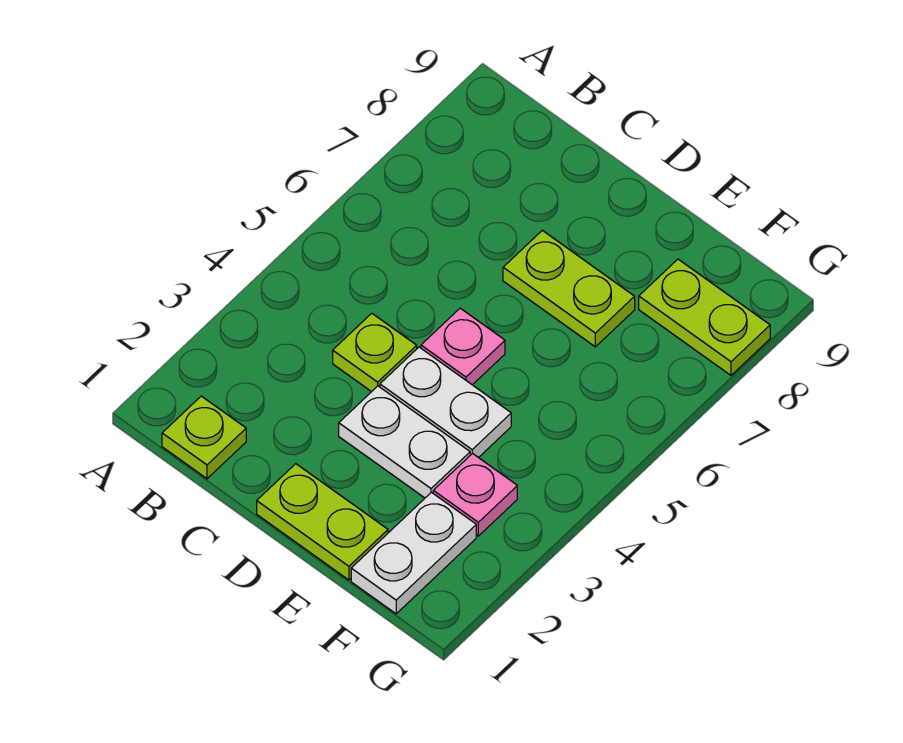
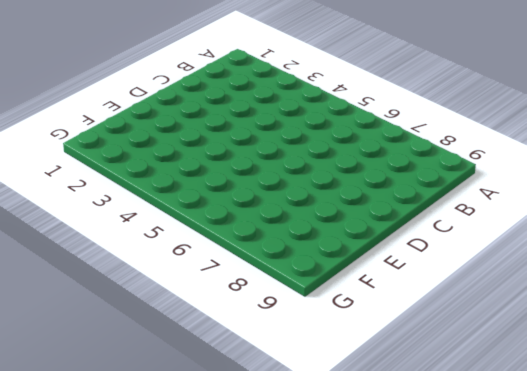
none -> lime 1x1 plate [162,396,246,479]
none -> lime 1x1 plate [333,313,417,392]

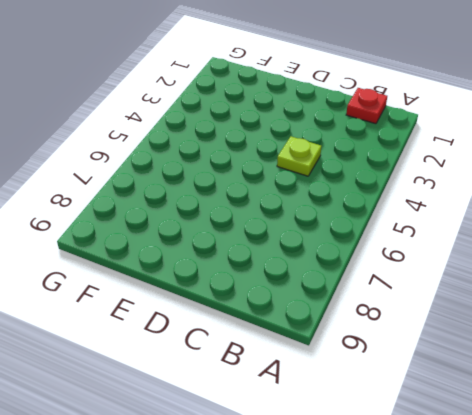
red 1x1 plate [346,88,387,124] -> lime 1x1 plate [162,396,246,479]
none -> lime 1x2 plate [257,464,388,580]
none -> white 1x2 plate [339,386,470,498]

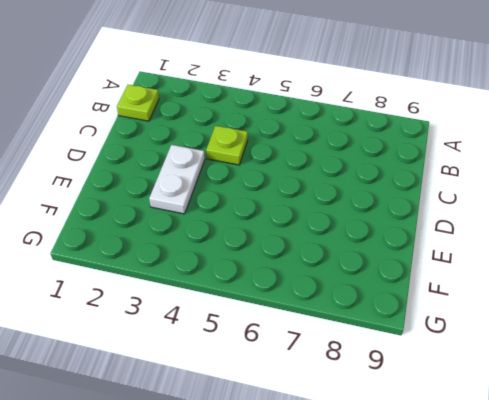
none -> lime 1x2 plate [257,464,388,580]
none -> white 1x2 plate [380,347,511,458]

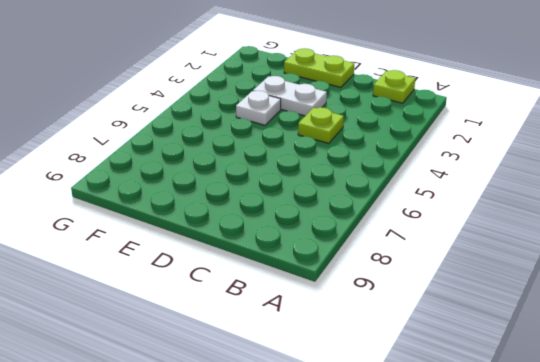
white 1x1 plate [236,91,281,125] -> white 1x2 plate [380,347,511,458]
none -> pink 1x1 plate [421,308,505,385]
none -> lime 1x2 plate [503,230,635,347]

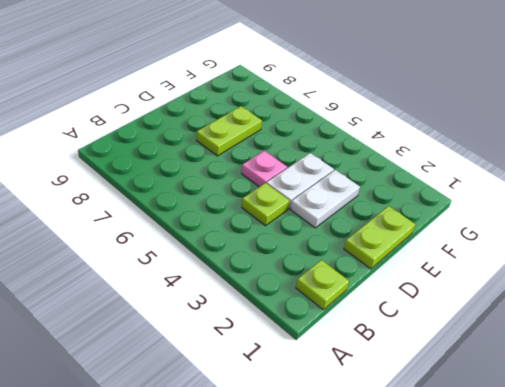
none -> white 1x2 plate [351,492,476,614]
none -> pink 1x1 plate [433,453,517,536]

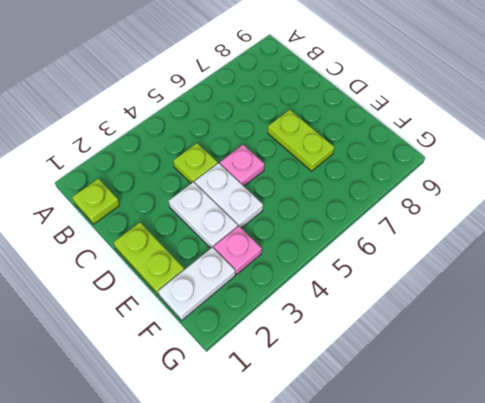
none -> lime 1x2 plate [639,259,770,375]

